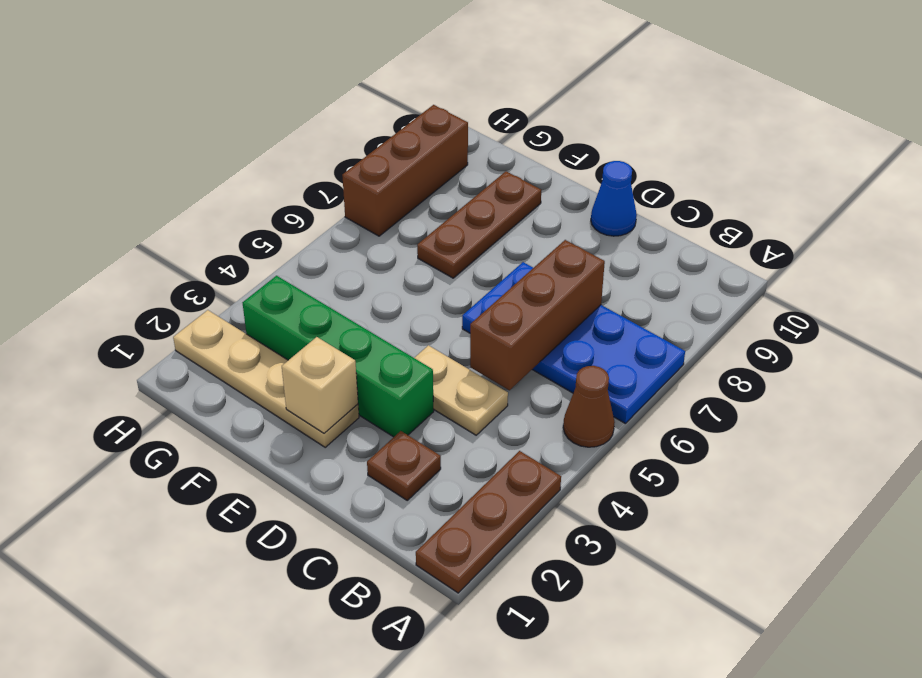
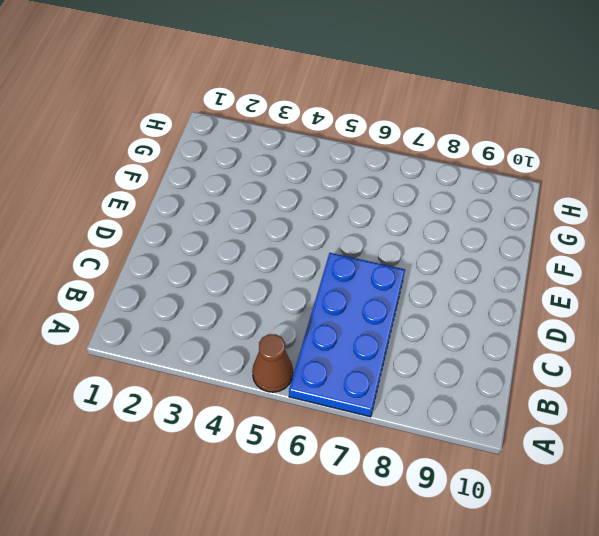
none -> brown 1x3 plate [416,451,561,593]
none -> brown 1x1 plate [367,431,441,500]
none -> tan 1x2 plate [414,345,508,435]

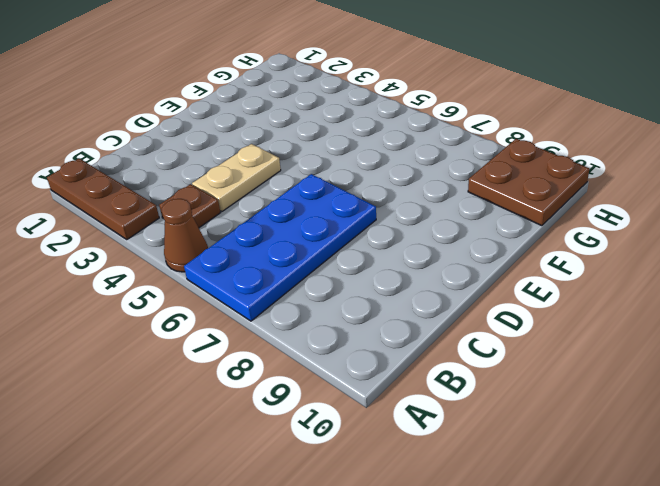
brown 1x1 plate [159,184,220,228] -> brown 1x1 plate moved to [367,431,441,500]
brown 2x2 plate [468,139,589,226] -> brown 1x3 brick [342,105,468,236]
none -> green 1x4 brick [242,276,434,437]
none -> blue 1x1 cone [591,161,637,236]
none -> tan 1x4 plate [173,310,359,447]

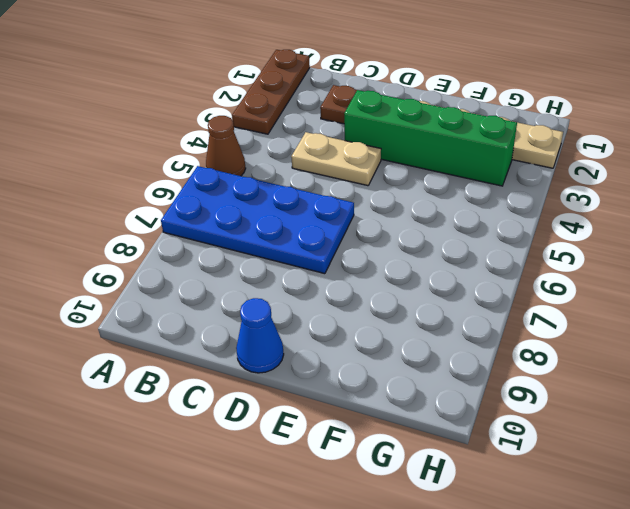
none -> brown 1x3 plate [417,171,541,278]
none -> brown 1x3 brick [342,105,468,236]
none -> brown 1x3 brick [470,240,605,390]

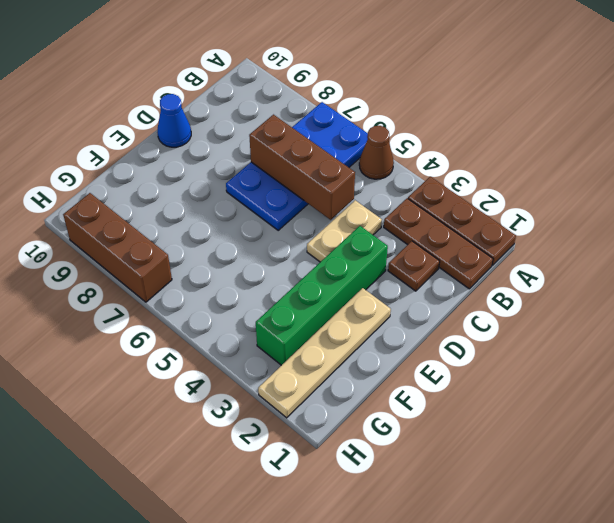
brown 1x3 plate [384,198,493,289] -> brown 1x3 plate moved to [417,171,541,278]
none -> tan 1x1 brick [282,337,358,433]

